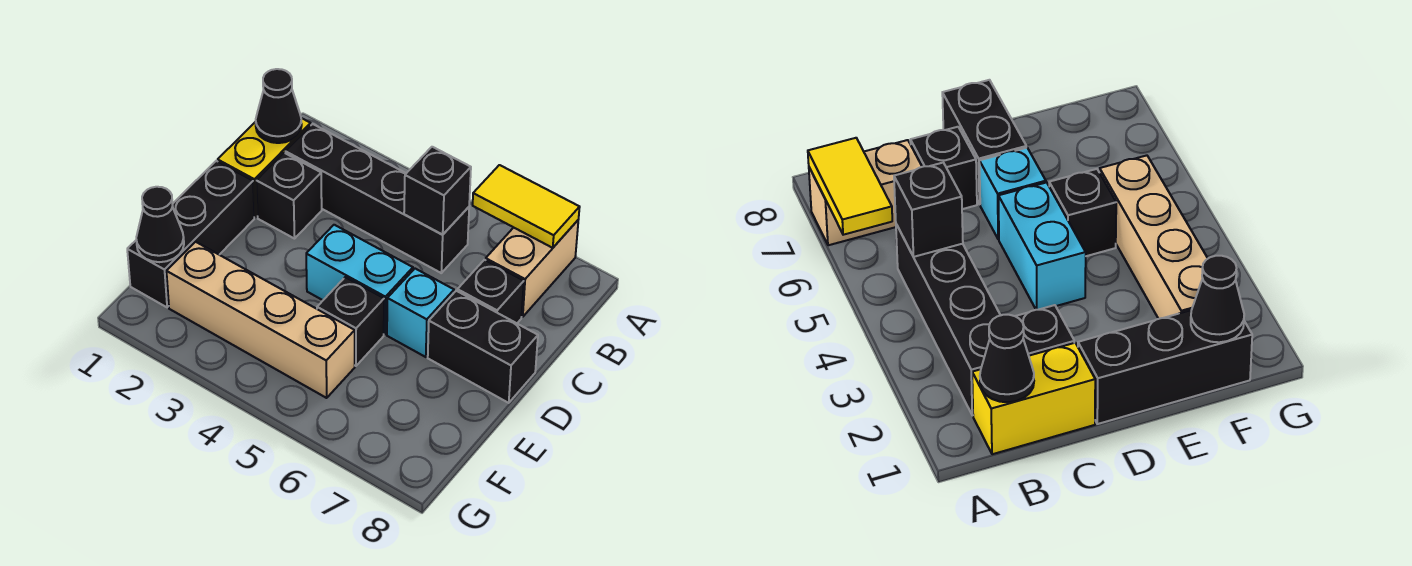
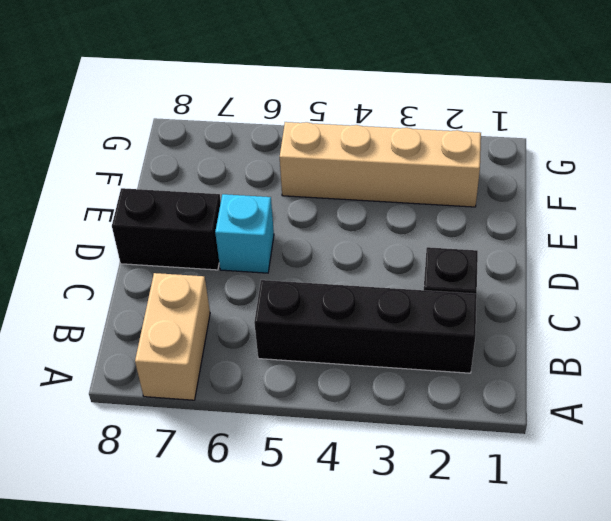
none -> yellow 1x2 brick [218,118,311,217]
none -> black 1x1 brick [457,260,524,323]
none -> black 1x3 brick [127,161,254,307]

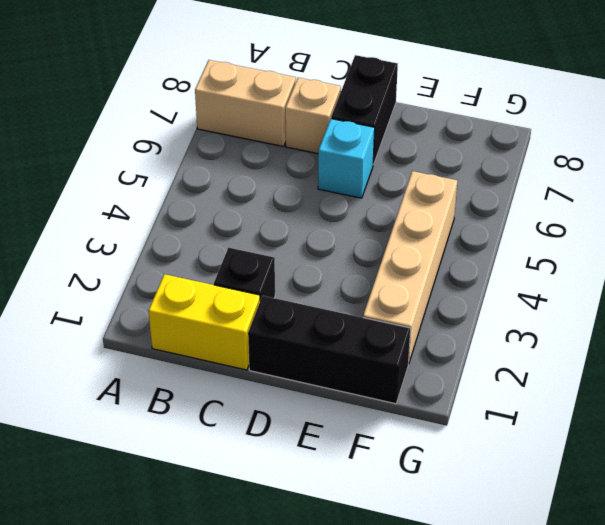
tan 1x1 brick [285,78,341,154] -> black 1x1 brick [457,260,524,323]
none -> black 1x4 brick [285,124,469,273]
none -> cyan 1x2 brick [306,225,413,334]
none -> black 1x1 brick [317,277,384,366]

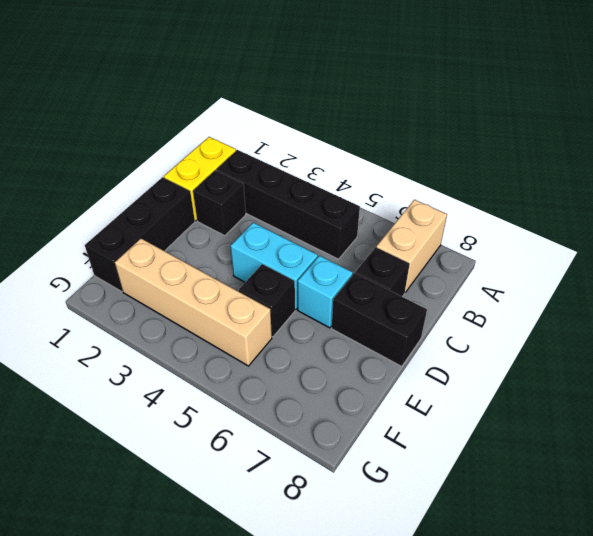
none -> yellow 1x2 tile [473,165,580,248]
none -> black 1x1 cone [256,69,302,143]
none -> black 1x1 brick [404,147,471,235]

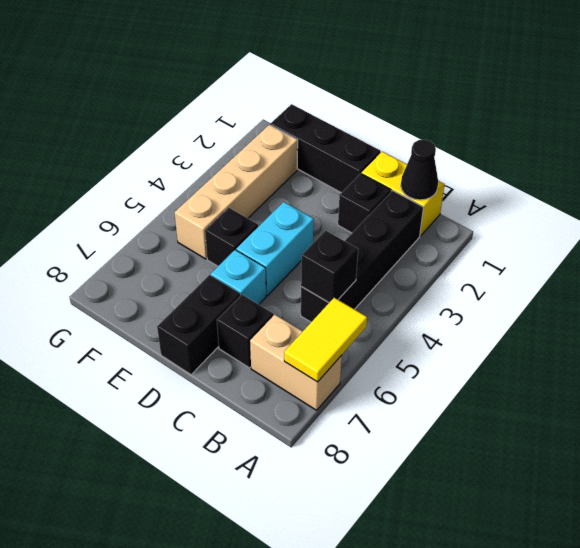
none -> black 1x1 cone [136,187,184,262]

